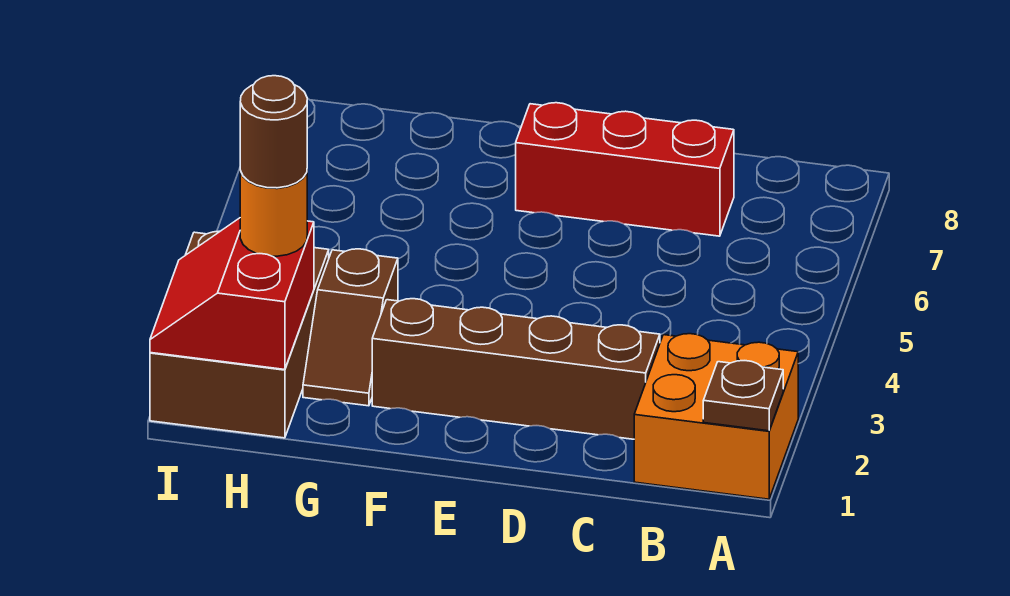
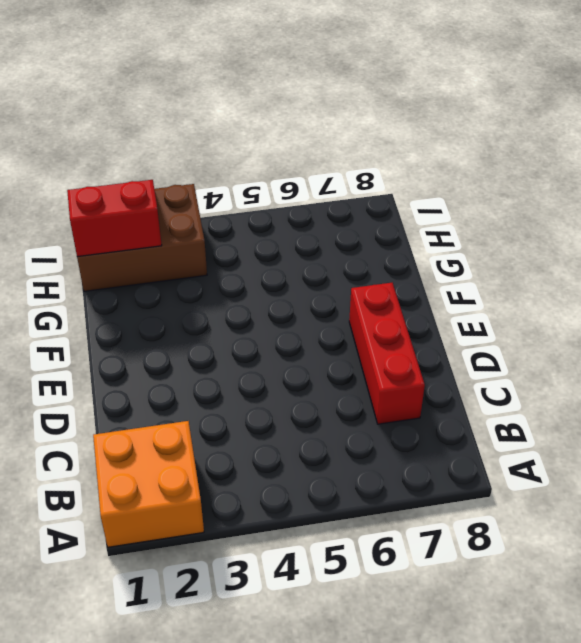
none -> brown 1x4 brick [372,299,660,439]
none -> brown 1x2 slope [303,249,398,406]

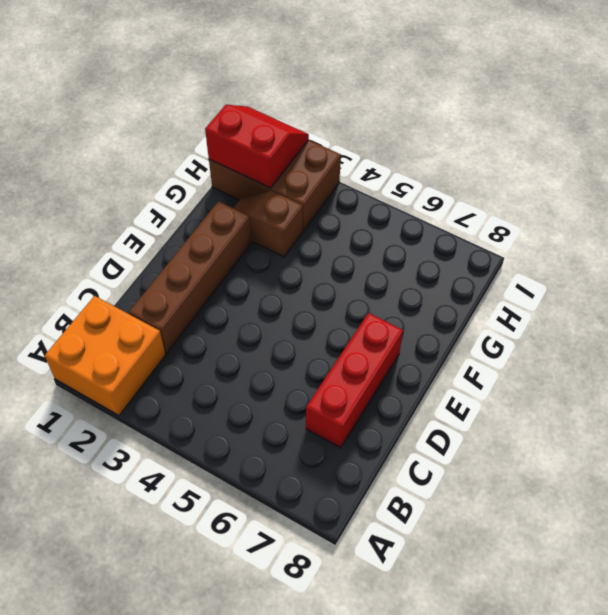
none -> brown 1x1 plate [703,361,783,431]
none -> orange 1x1 round brick [240,171,307,256]

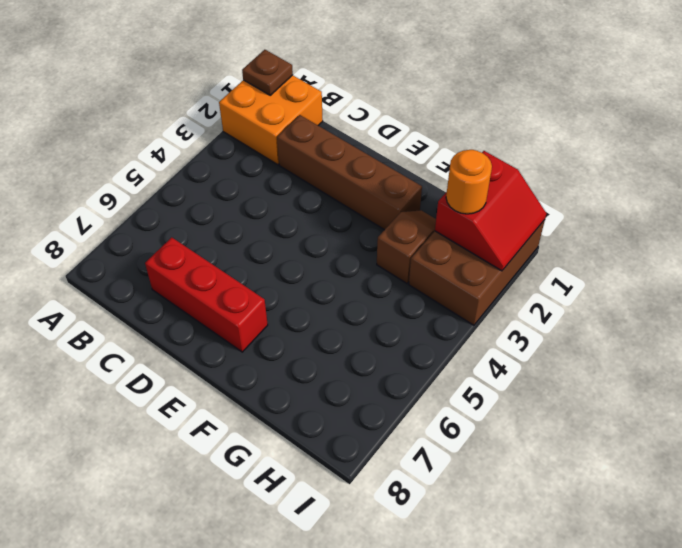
none -> brown 1x1 round brick [240,76,307,188]

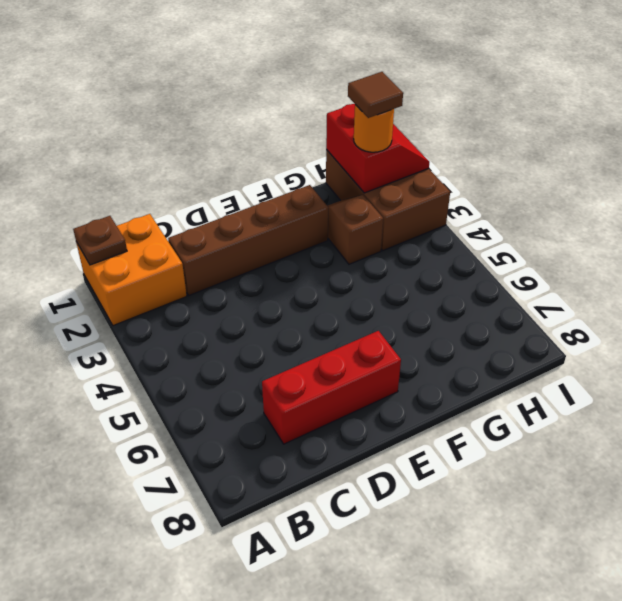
brown 1x1 tile [348,72,403,118] -> brown 1x1 round brick [240,76,307,188]

